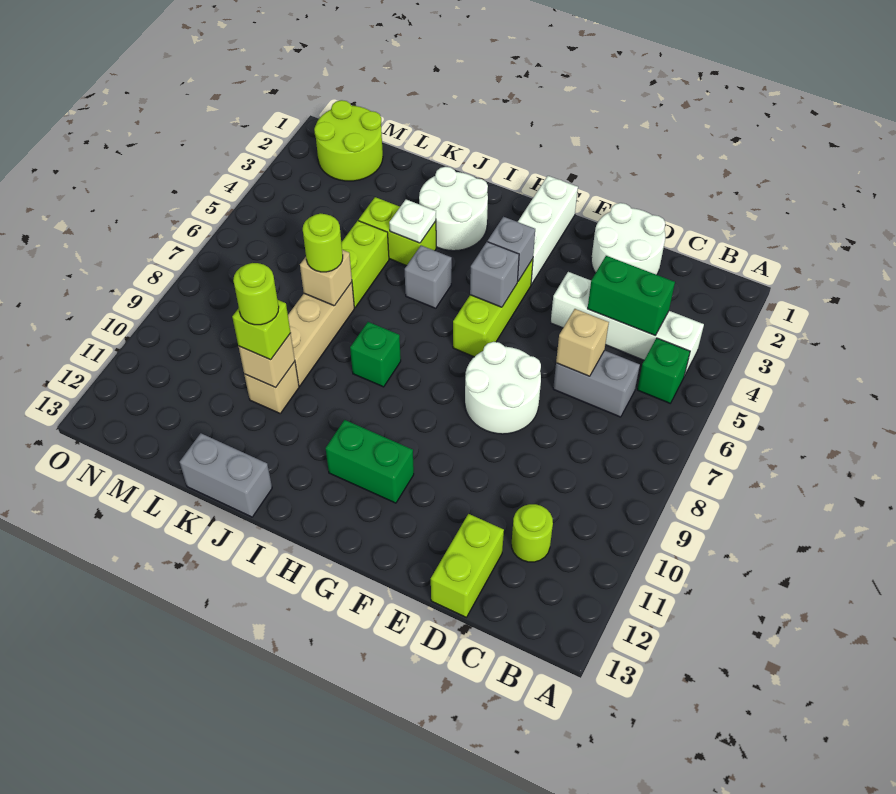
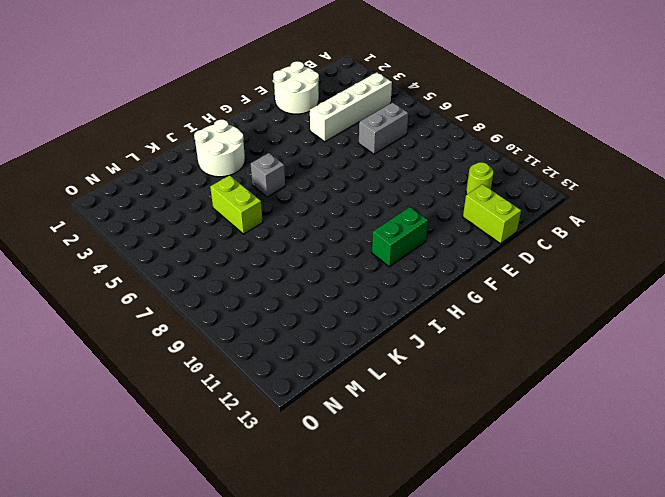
none -> green 1x1 brick [637,338,690,403]
none -> white 2x2 round brick [465,342,541,434]
none -> white 1x3 brick [518,176,578,284]

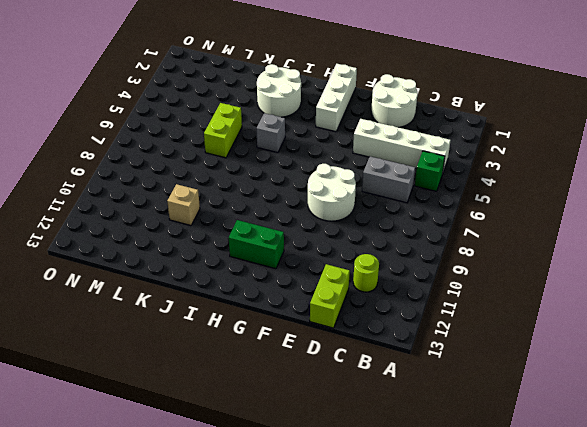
none -> lime 1x3 brick [453,259,533,357]
none -> green 1x1 brick [350,322,401,387]
none -> lime 1x2 brick [359,197,436,266]

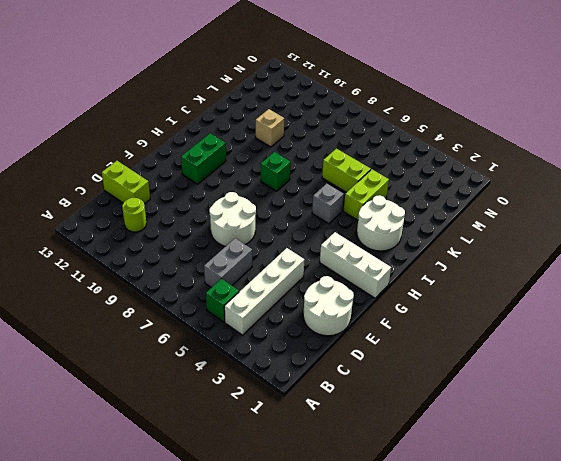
none -> lime 1x3 brick [453,259,533,357]
none -> grey 1x2 brick [180,433,272,517]
none -> tan 1x3 brick [288,282,354,386]

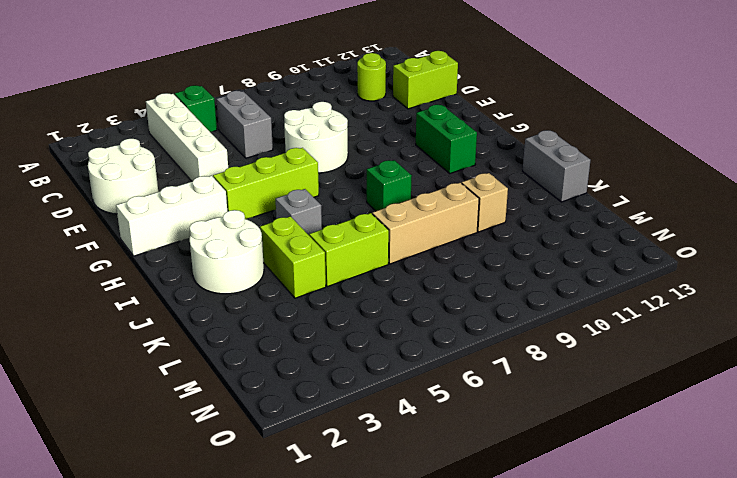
none -> lime 2x2 round brick [314,100,383,181]
none -> green 1x2 brick [588,256,675,335]
none -> tan 1x1 brick [556,309,609,376]

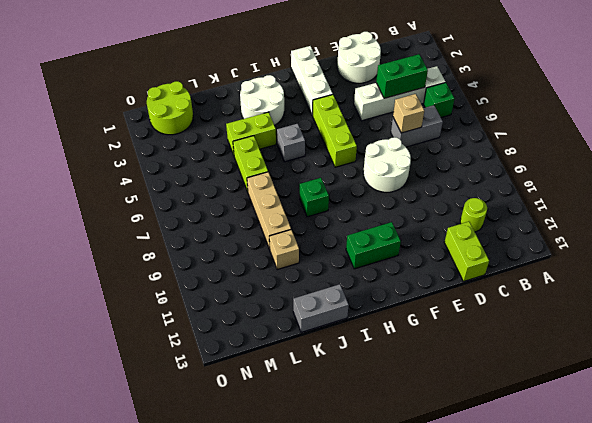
none -> grey 1x1 brick [488,217,535,281]
none -> grey 1x1 brick [470,242,519,307]
none -> white 1x1 plate [389,200,436,243]

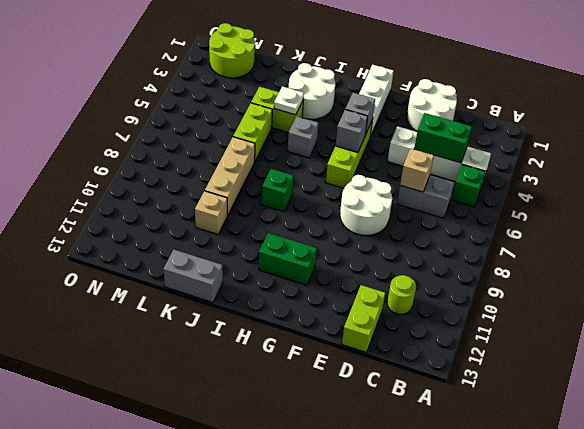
none -> tan 1x1 brick [300,250,352,306]
none -> tan 1x1 brick [238,333,295,387]
none -> lime 1x1 round brick [303,213,343,272]

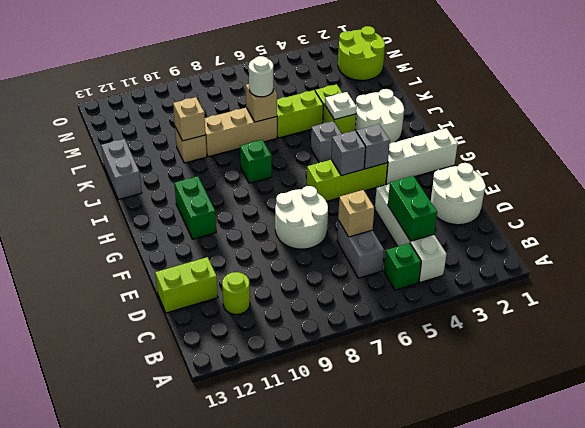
white 1x1 round brick [249,56,273,97] -> lime 1x1 round brick [303,213,343,272]
none -> lime 1x1 brick [232,300,291,360]
none -> lime 1x1 round brick [233,263,279,325]

